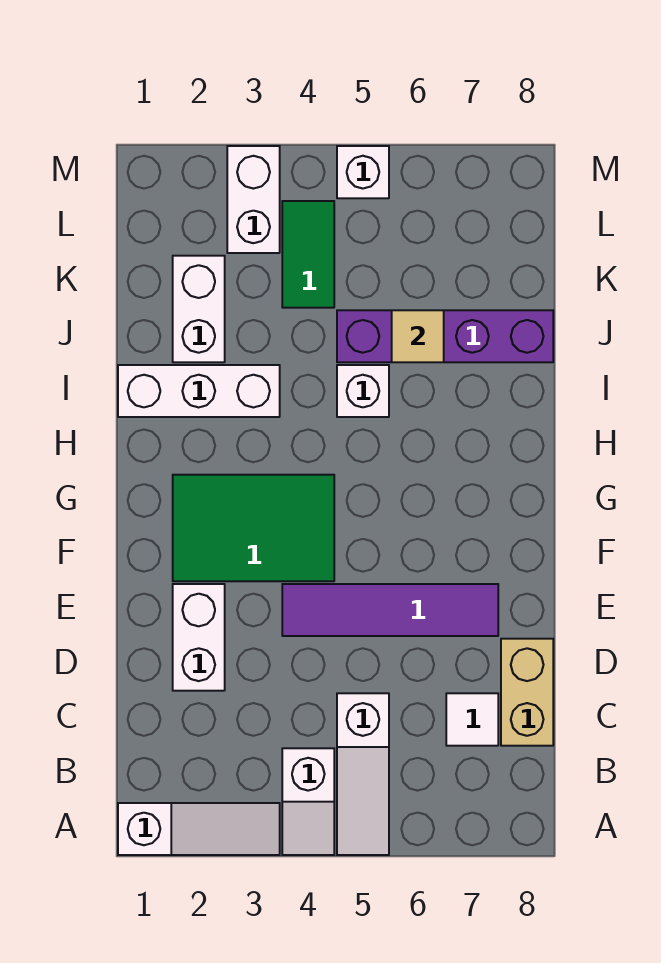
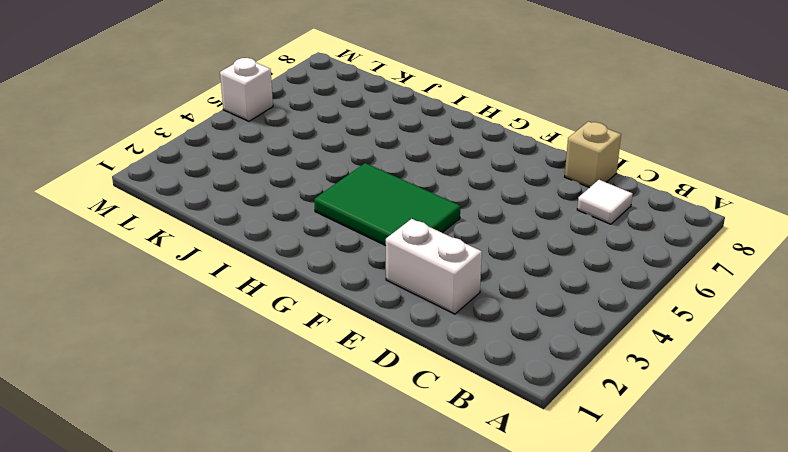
tan 1x1 brick [565,122,621,188] -> tan 1x2 brick [501,639,553,746]
green 2x3 tile [314,163,460,246] -> green 2x3 tile turned to [173,475,334,581]
none -> white 1x3 slope [118,803,280,855]
none -> white 1x2 slope [282,748,334,855]
none -> white 1x3 slope [337,693,389,855]

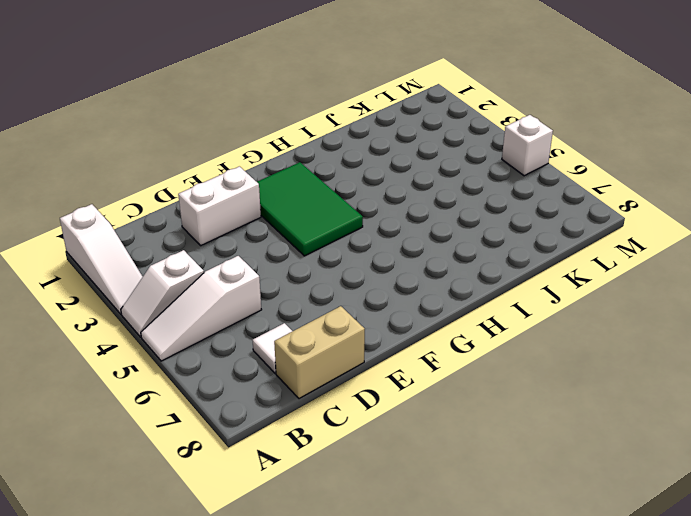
none -> purple 1x4 tile [282,584,498,636]
none -> white 1x3 brick [118,365,280,417]
none -> white 1x1 brick [337,365,389,417]

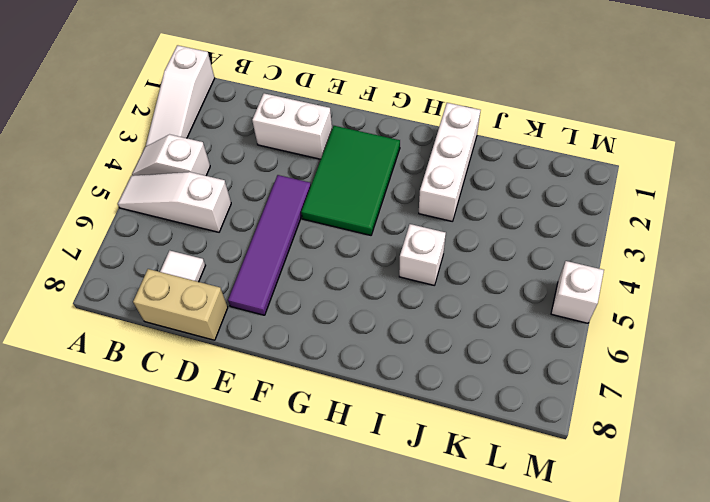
none -> white 1x2 brick [173,256,225,362]
none -> purple 1x4 brick [337,310,553,362]
none -> green 1x2 tile [282,201,334,308]

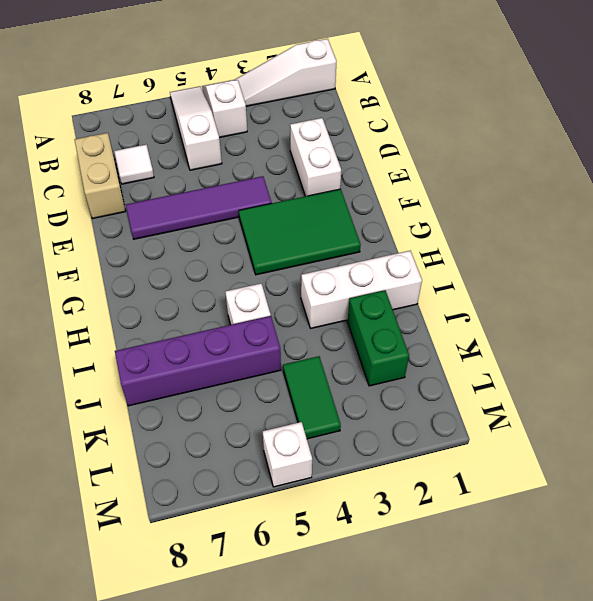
green 1x2 brick [348,290,409,386] -> white 1x2 brick [173,256,225,362]
none -> white 1x2 brick [227,146,280,253]
none -> tan 1x1 tile [392,310,444,362]

